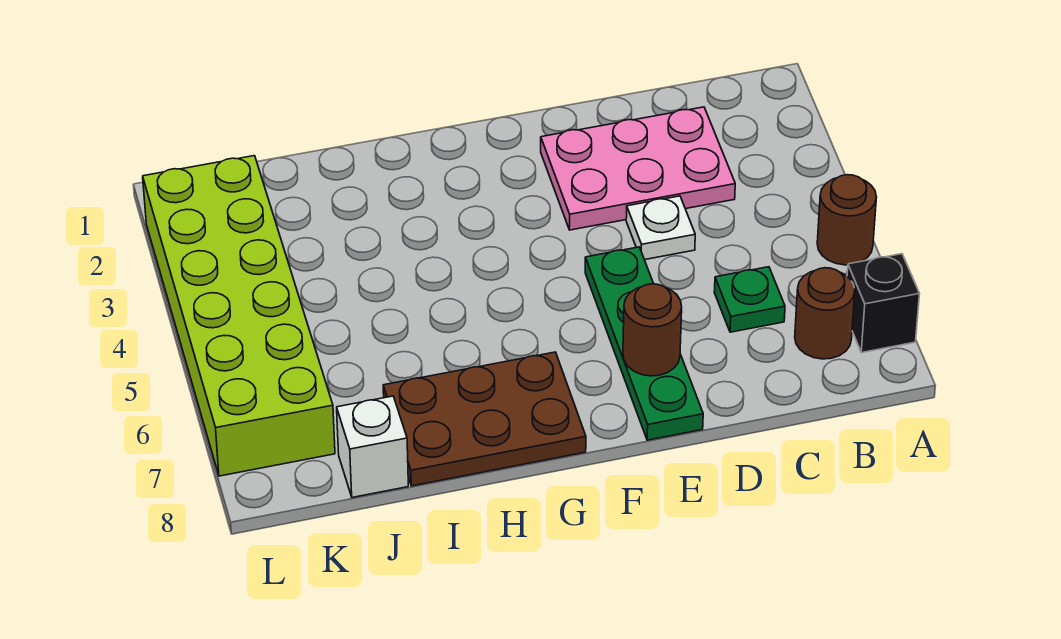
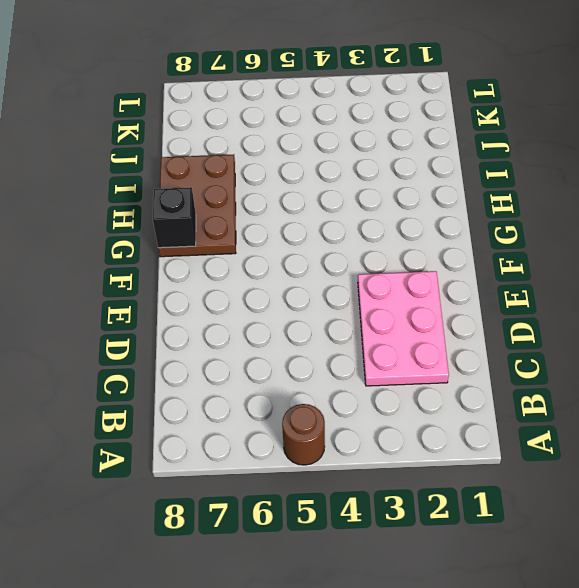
black 1x1 brick [153,187,196,248] -> black 1x1 brick moved to [847,254,919,353]
none -> brown 1x1 round brick [795,268,855,359]
none -> green 1x1 plate [714,267,785,332]

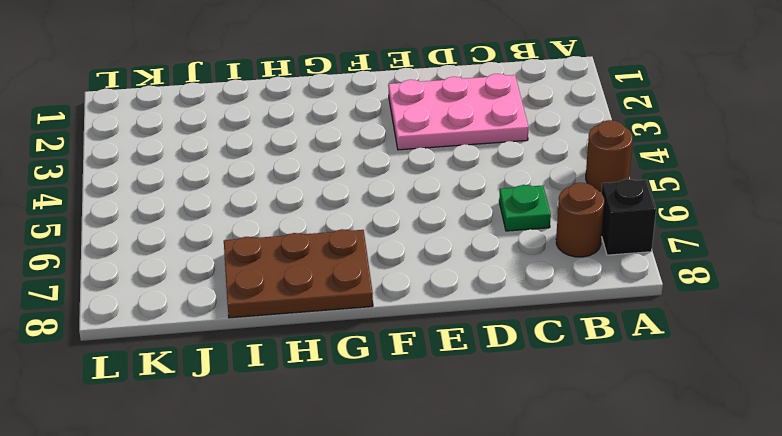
none -> white 1x1 plate [626,196,695,260]
none -> green 1x4 plate [585,247,703,440]

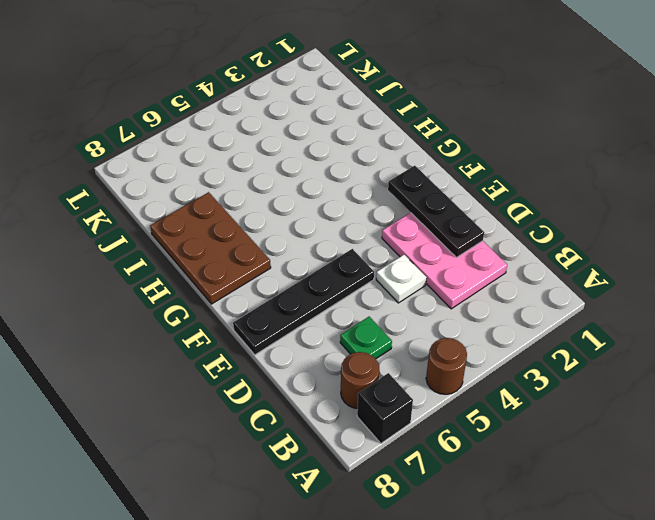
black 1x3 plate [388,166,484,257] -> none
black 1x4 plate [233,249,374,355] -> green 1x4 plate [585,247,703,440]
none -> white 1x1 brick [337,396,408,498]
none -> lime 2x6 brick [143,156,335,476]

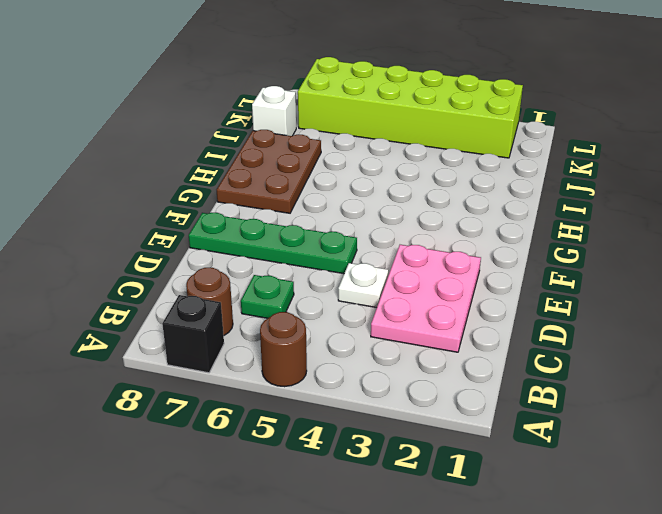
none -> brown 1x1 round brick [623,284,682,376]

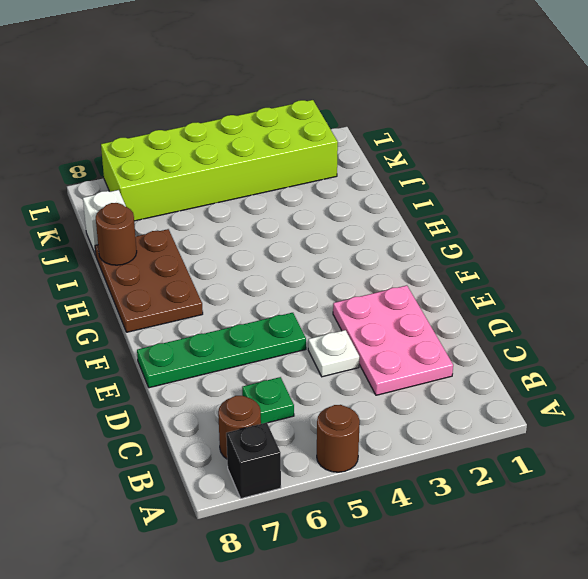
brown 1x1 round brick [96,203,137,265] -> brown 1x1 round brick moved to [623,284,682,376]

